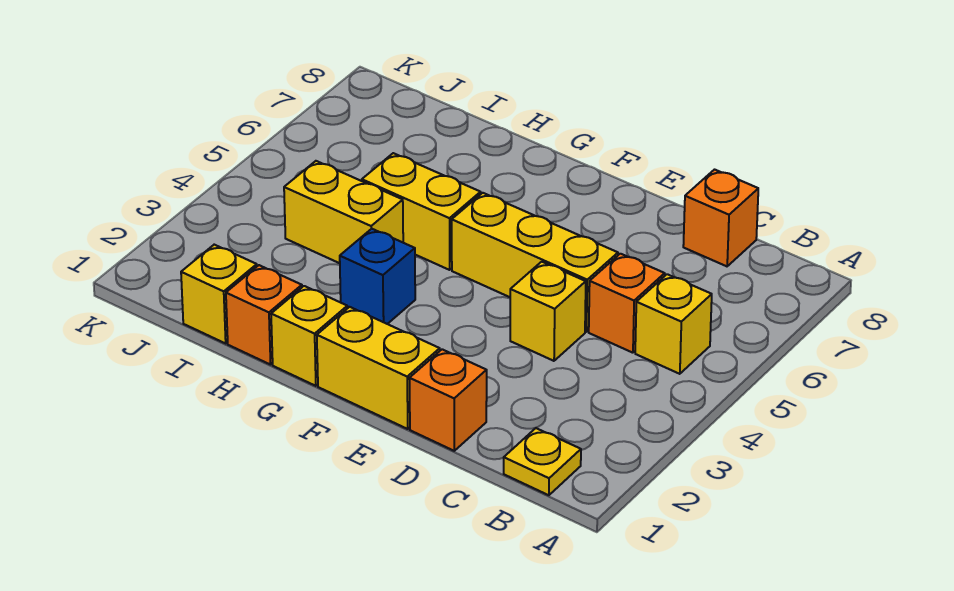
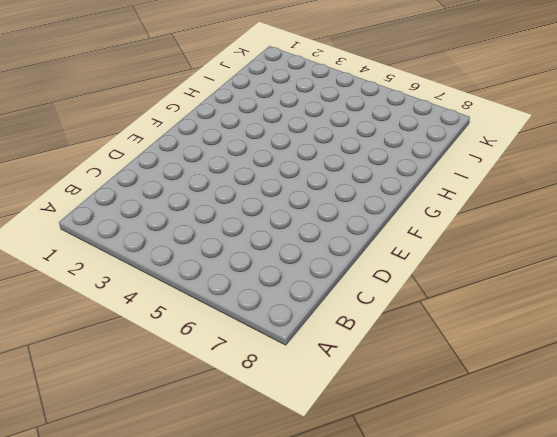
none -> yellow 1x1 plate [504,428,581,495]
none -> yellow 1x1 brick [635,274,712,374]
none -> orange 1x1 brick [589,254,665,353]

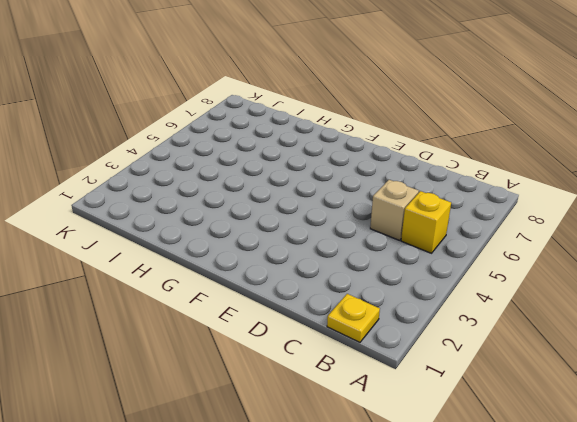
tan 1x1 brick [370,180,419,240] -> orange 1x1 brick [589,254,665,353]
none -> orange 1x1 brick [683,170,758,266]
none -> orange 1x1 brick [409,349,487,451]
none -> yellow 1x1 brick [510,262,586,361]

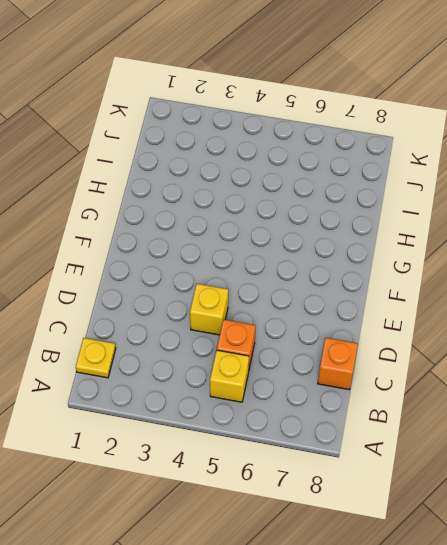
none -> orange 1x1 brick [409,349,487,451]
none -> yellow 1x3 brick [452,193,618,332]
none -> yellow 1x2 brick [317,307,440,429]

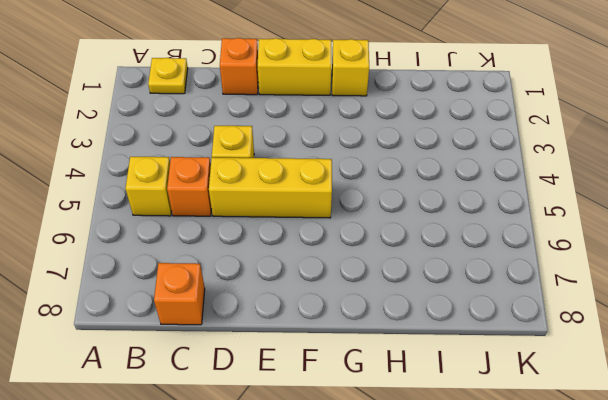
none -> blue 1x1 brick [340,229,415,324]
none -> yellow 1x2 brick [362,153,481,270]
none -> orange 1x1 brick [226,265,302,365]

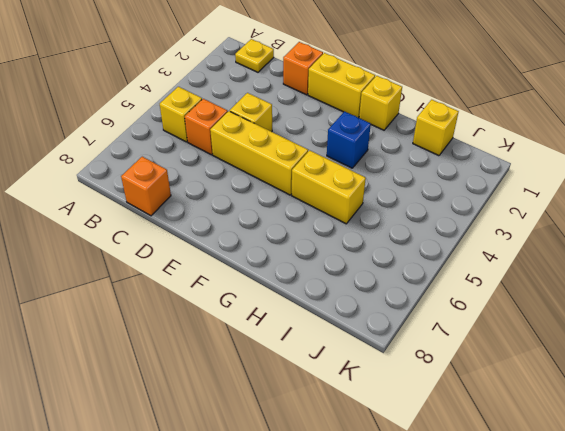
none -> orange 1x1 brick [226,265,302,365]
none -> yellow 1x2 brick [284,161,403,263]

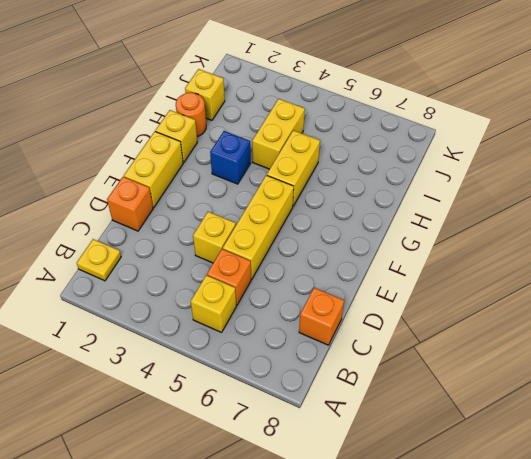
orange 1x1 round brick [176,93,206,137] -> orange 1x1 brick [226,265,302,365]

